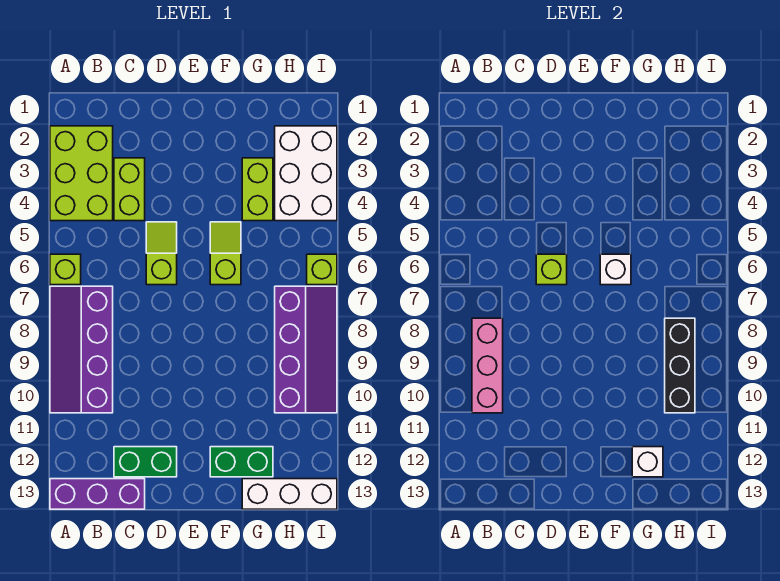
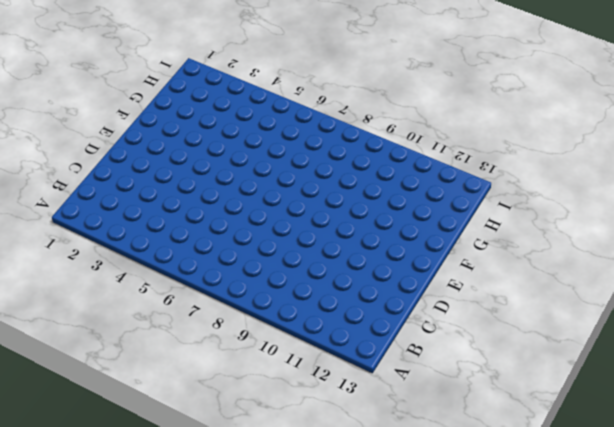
none -> lime 2x3 brick [50,126,113,221]
none -> lime 1x1 brick [50,254,81,285]
none -> purple 2x4 slope [50,286,113,413]

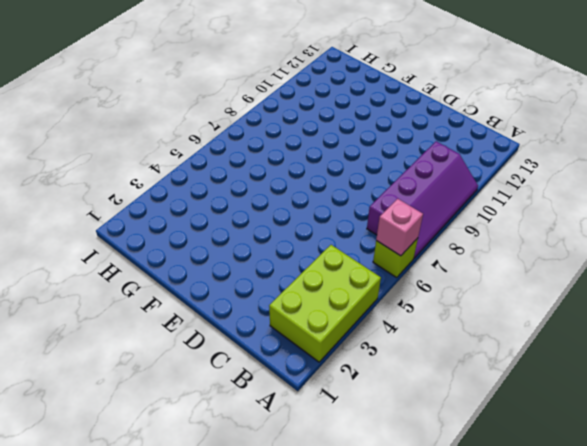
pink 1x1 brick [376,199,423,256] -> none
none -> purple 1x3 brick [50,479,145,509]
none -> lime 1x2 brick [114,158,145,221]
none -> green 1x2 brick [114,447,177,477]

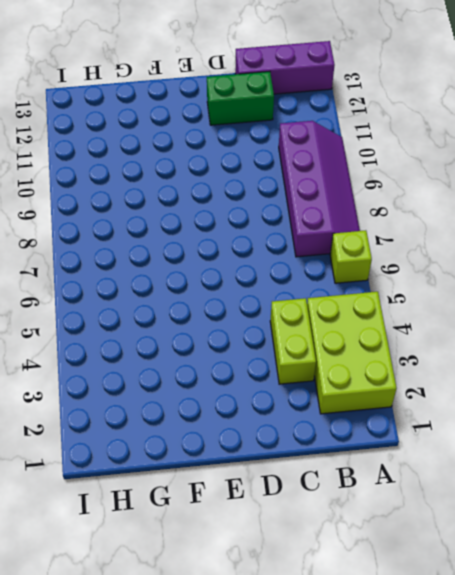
none -> lime 1x2 slope [146,222,177,285]
none -> lime 1x2 slope [210,222,241,285]
none -> green 1x2 brick [210,447,273,477]

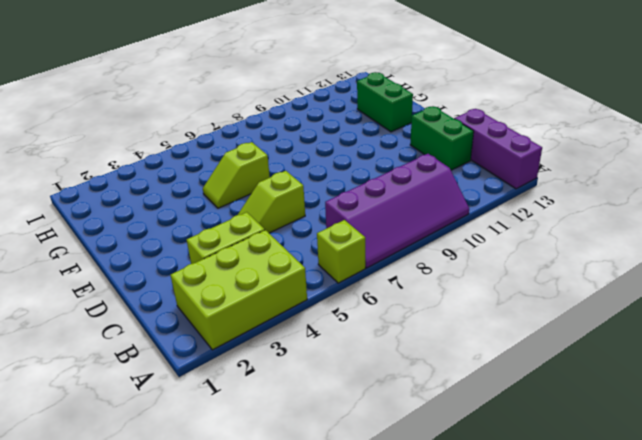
none -> lime 1x2 brick [242,158,273,221]
none -> white 1x3 brick [242,479,337,509]
none -> white 2x3 brick [275,126,337,221]

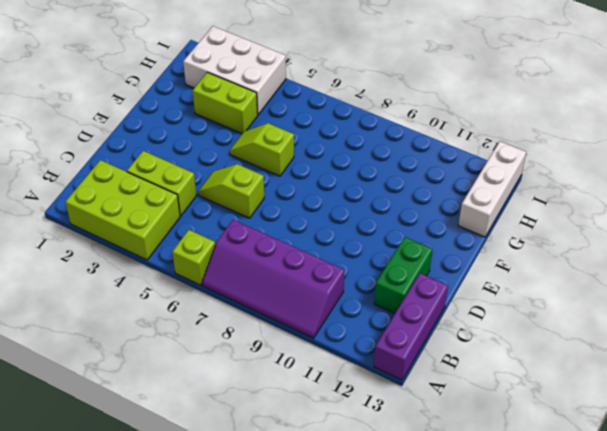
none -> green 1x2 brick [210,447,273,477]
none -> purple 2x4 slope [275,286,337,413]
none -> lime 1x1 brick [307,254,337,285]

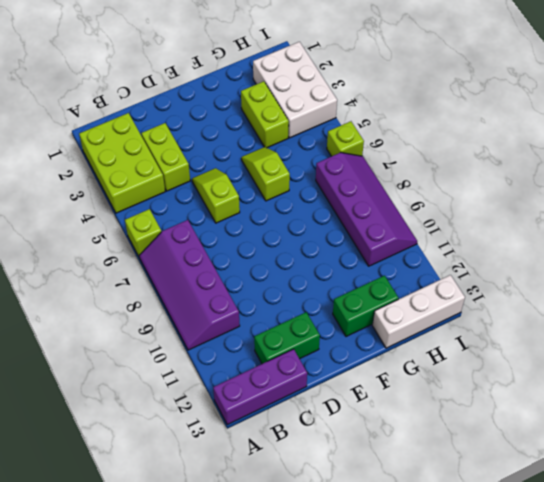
none -> pink 1x3 brick [472,318,503,413]
none -> lime 1x1 brick [536,254,567,285]
none -> white 1x1 brick [600,254,631,285]

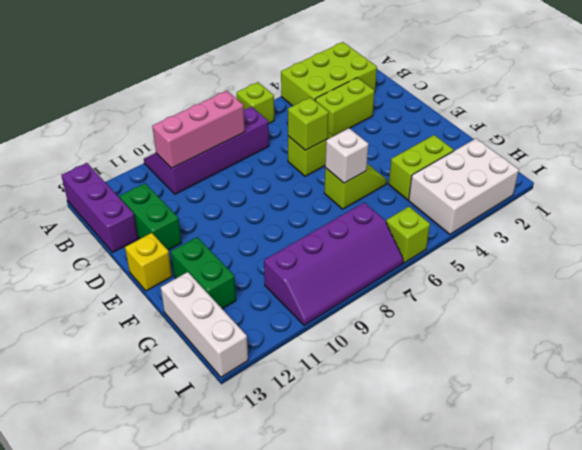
yellow 1x1 brick [125,233,172,291] -> none
none -> white 1x1 brick [632,447,663,477]
none -> black 1x3 brick [665,318,695,413]

